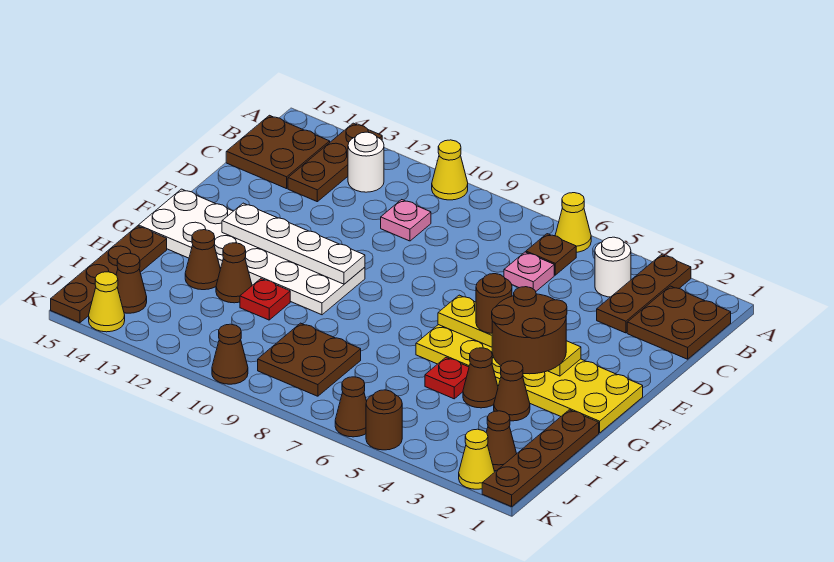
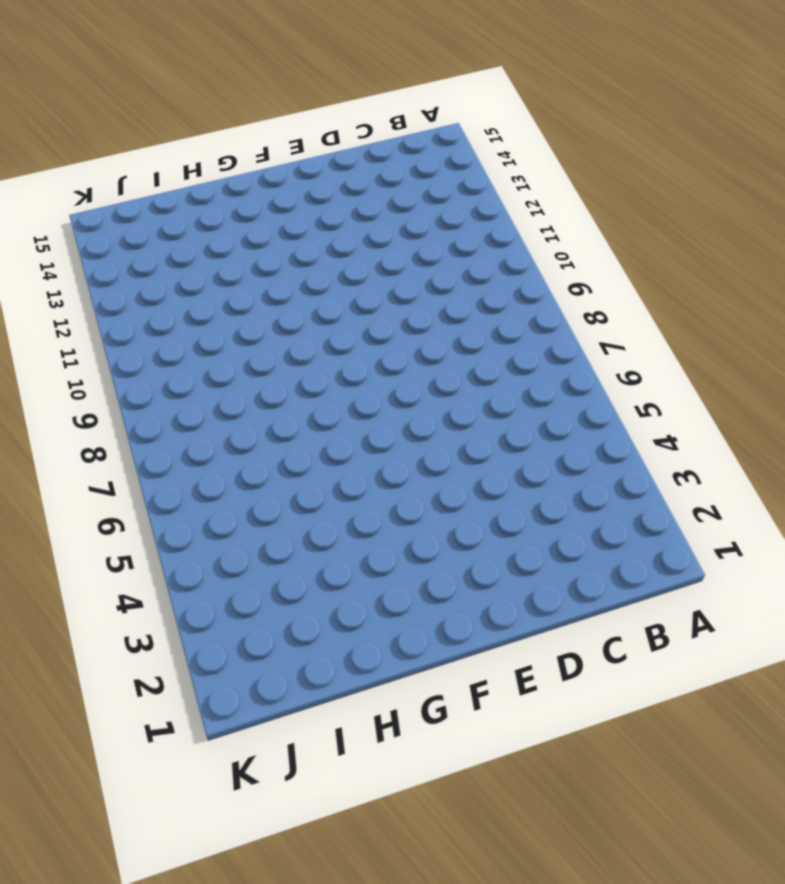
none -> brown 1x3 plate [597,255,691,333]
none -> yellow 1x1 cone [555,193,591,252]
none -> yellow 1x1 cone [432,140,468,200]
none -> brown 1x3 plate [288,123,382,202]

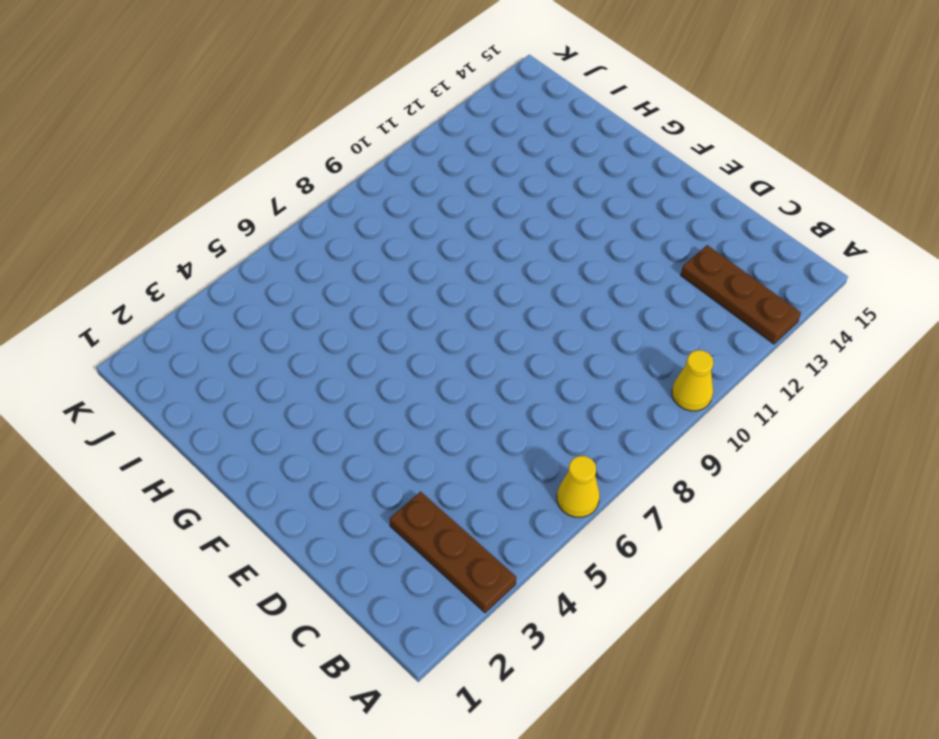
none -> brown 2x2 plate [627,286,731,359]
none -> white 1x1 round brick [595,237,631,297]
none -> brown 1x1 plate [526,234,576,275]
none -> white 1x1 round brick [348,132,384,192]

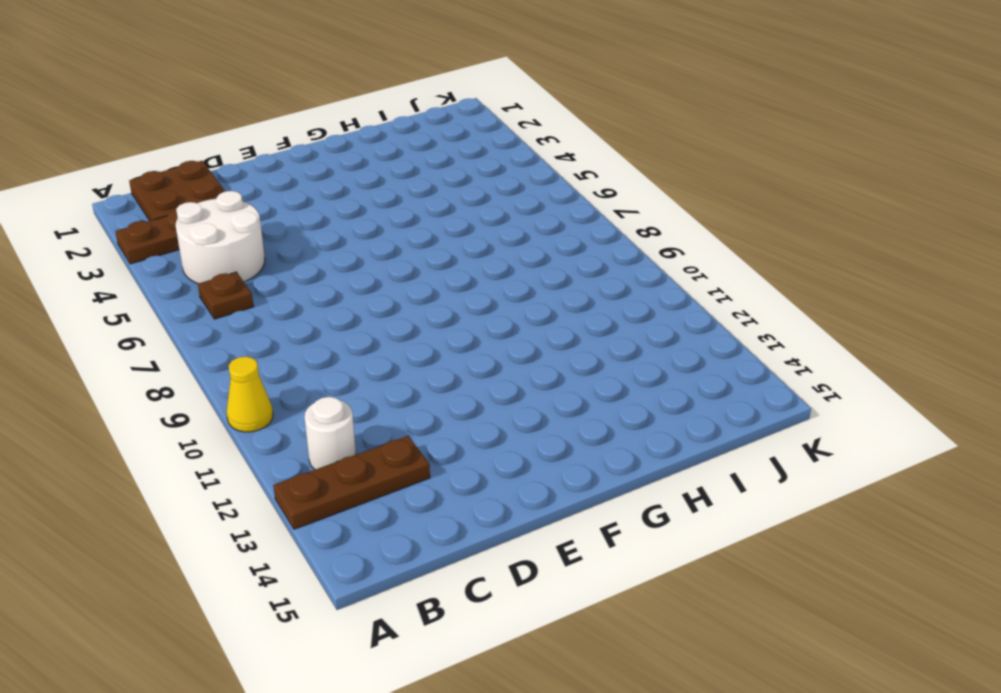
white 2x2 round brick [176,191,265,284] -> white 1x1 round brick [595,237,631,297]
none -> yellow 1x1 cone [555,193,591,252]
none -> brown 2x2 plate [226,115,330,189]
none -> pink 1x1 plate [504,252,554,291]
none -> pink 1x1 plate [381,200,431,241]

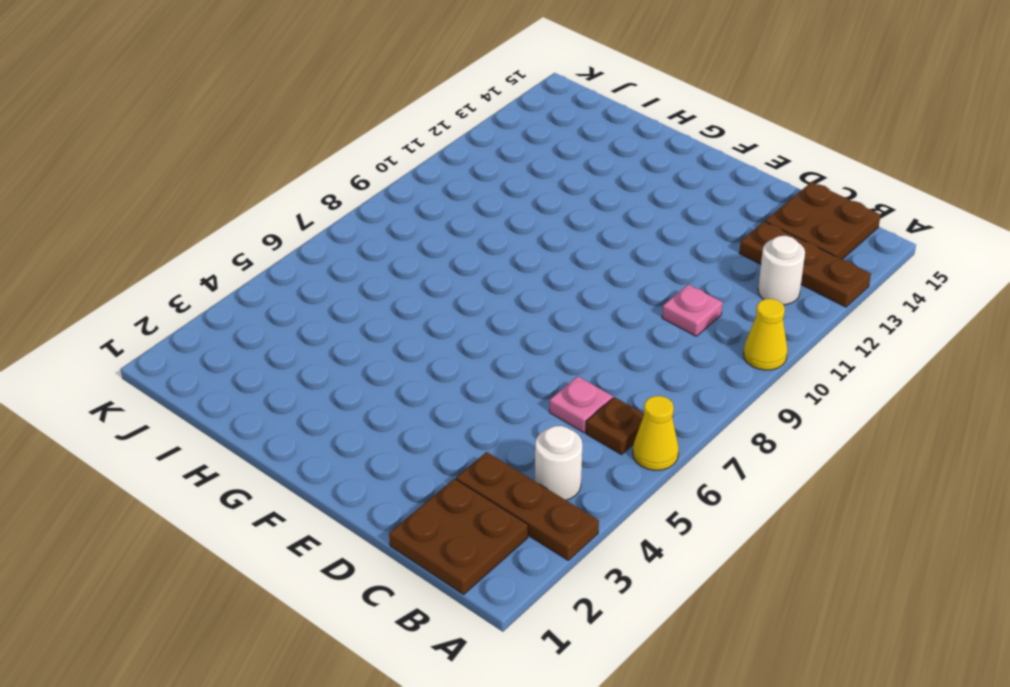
none -> yellow 2x6 plate [416,325,643,433]
none -> white 2x6 plate [138,189,365,315]
none -> brown 1x4 plate [482,410,599,507]
none -> brown 1x1 cone [494,361,530,421]

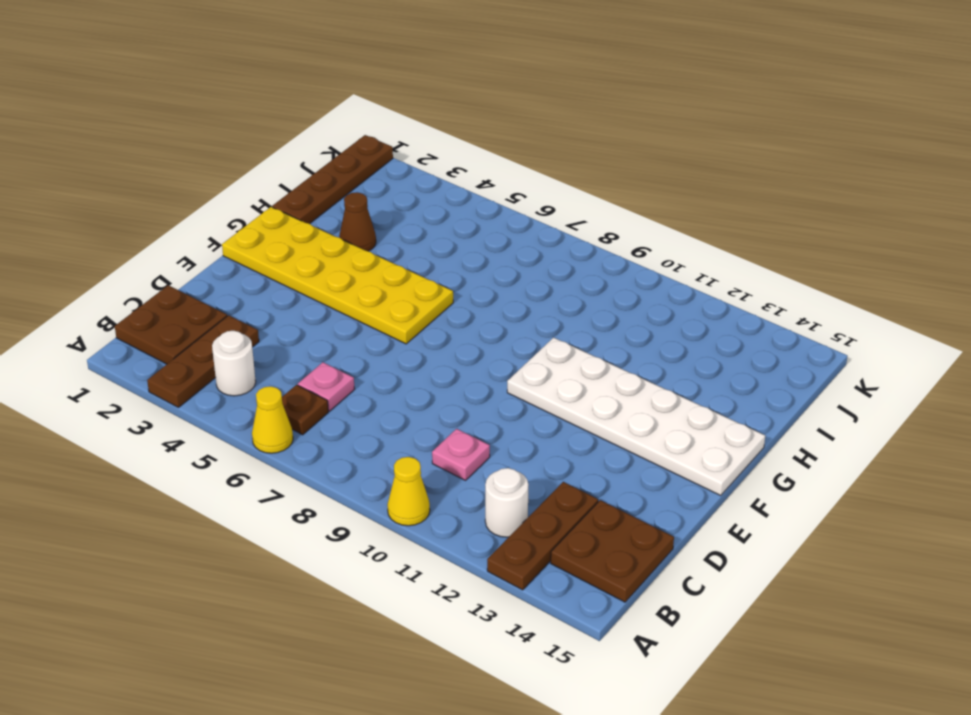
none -> brown 1x1 cone [463,348,498,408]
none -> red 1x1 plate [425,357,469,399]
none -> red 1x1 plate [240,279,290,320]
none -> brown 1x1 cone [216,243,252,303]

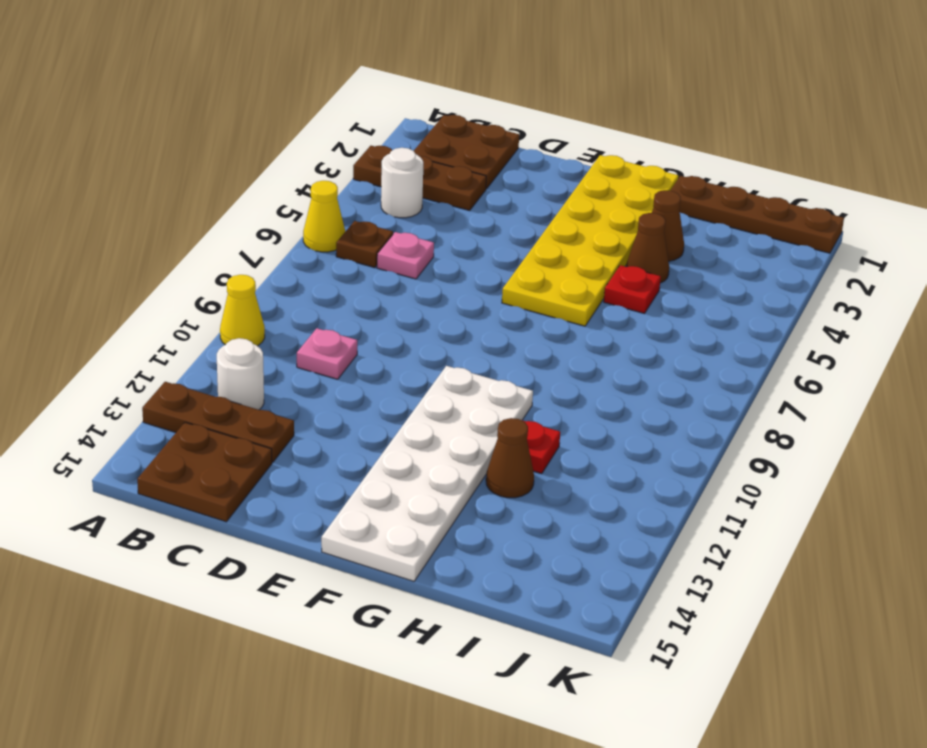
none -> brown 1x1 cone [185,230,220,290]
none -> brown 1x4 plate [51,226,167,323]
none -> brown 2x2 plate [258,323,361,396]
none -> brown 1x1 cone [486,411,517,471]

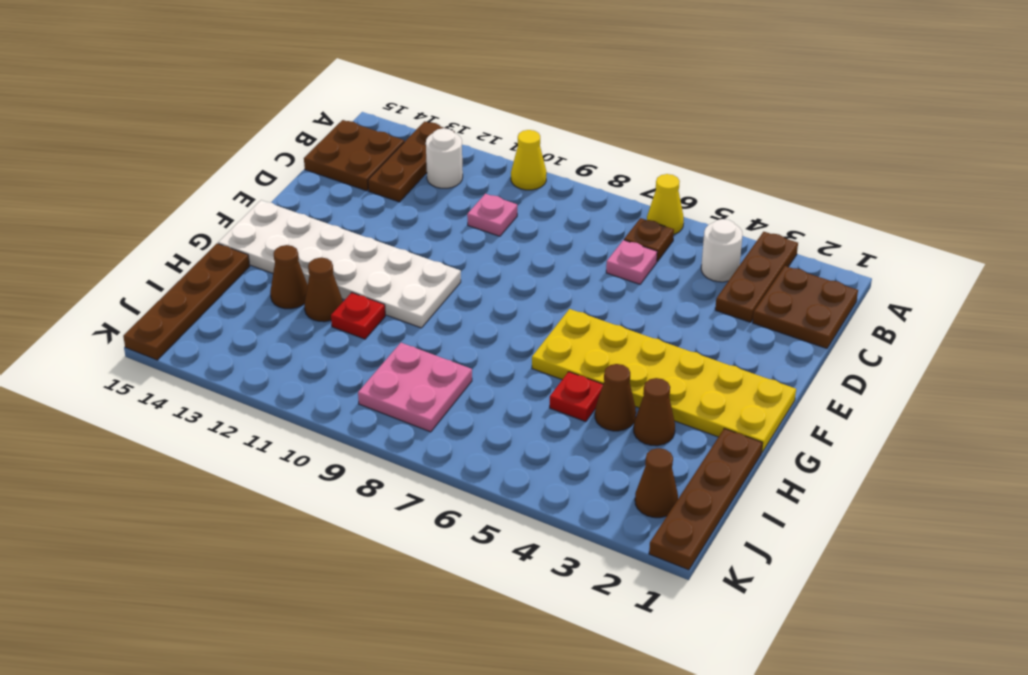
pink 2x2 plate [358,343,472,432] -> brown 2x2 plate [258,323,361,396]
none -> brown 1x1 cone [116,253,147,313]
none -> yellow 1x1 cone [459,429,494,489]
none -> brown 1x1 round brick [366,390,402,450]
none -> brown 1x1 cone [335,377,367,437]

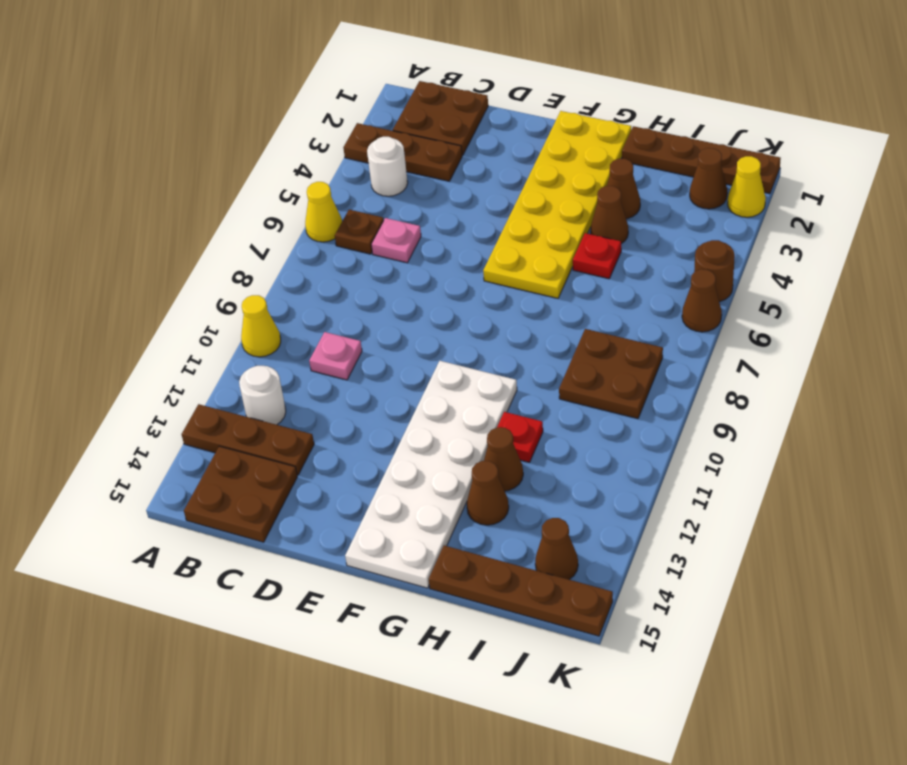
none -> brown 1x1 cone [212,324,248,384]
none -> yellow 1x1 cone [89,272,125,332]
none -> yellow 1x4 plate [438,295,581,376]
none -> white 1x4 plate [222,203,365,284]

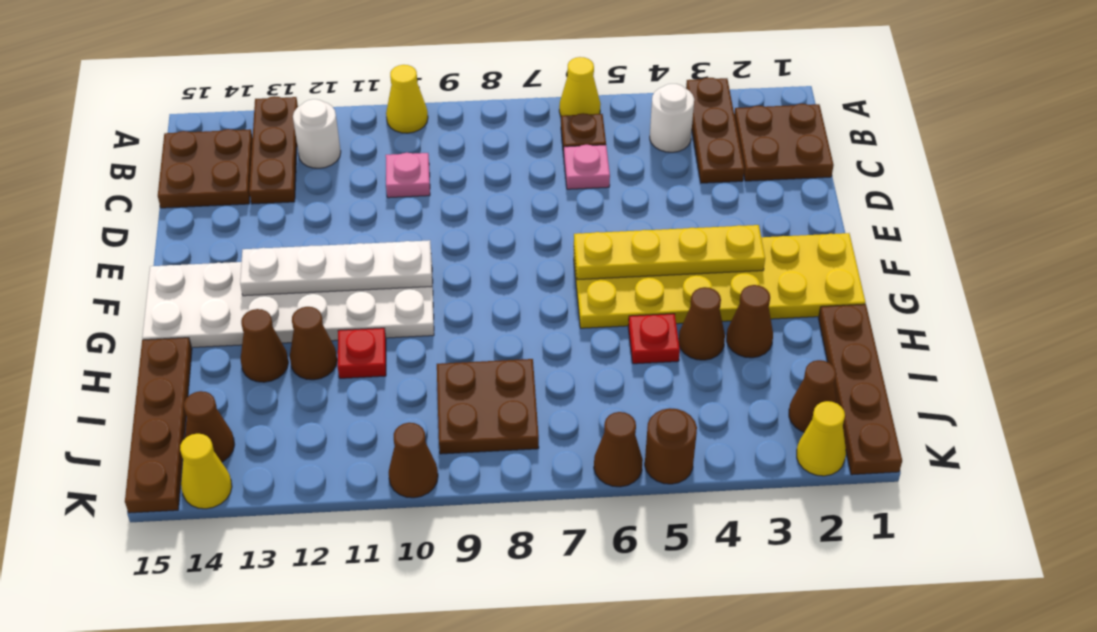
none -> brown 2x2 round brick [492,287,567,374]
none -> brown 1x1 round brick [476,274,512,333]

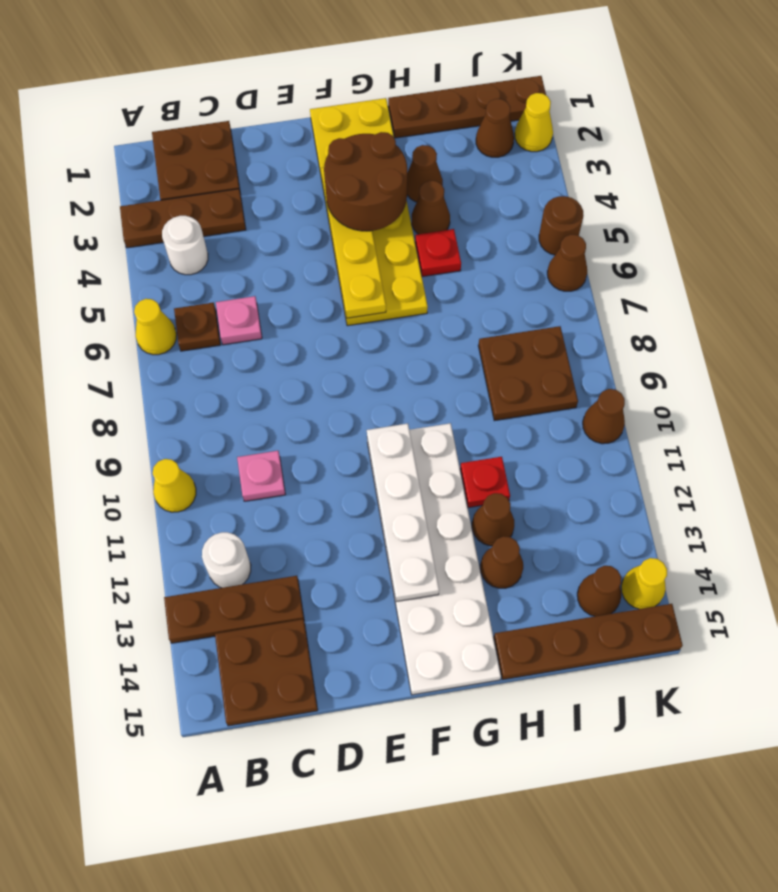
none -> brown 1x1 round brick [476,274,512,333]

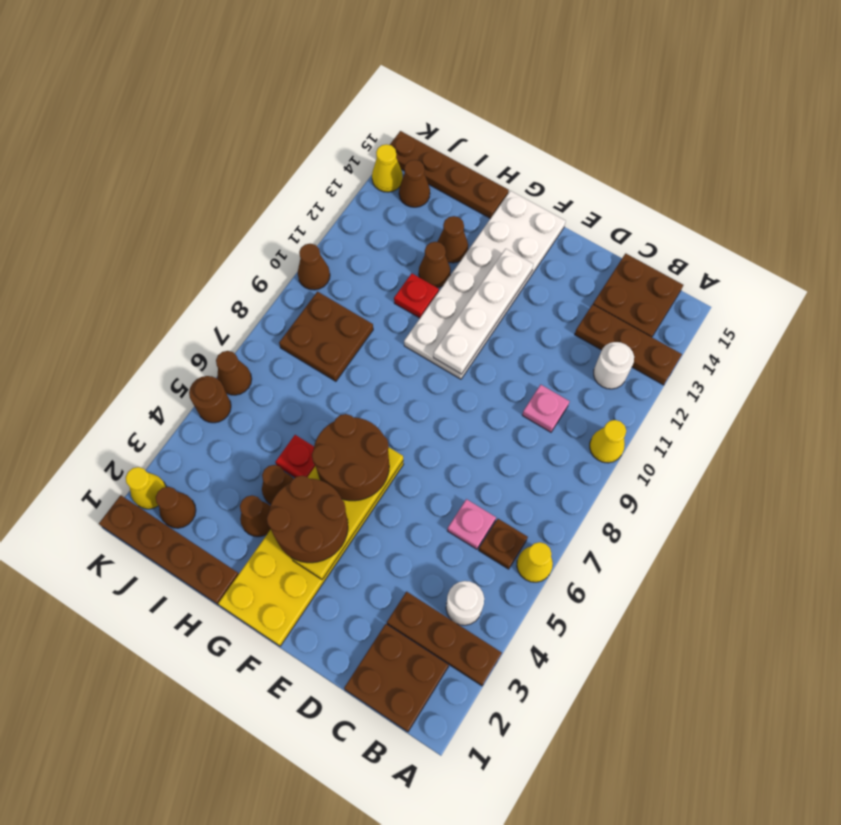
brown 2x2 round brick [312,414,389,501] -> brown 1x1 round brick [476,274,512,333]

